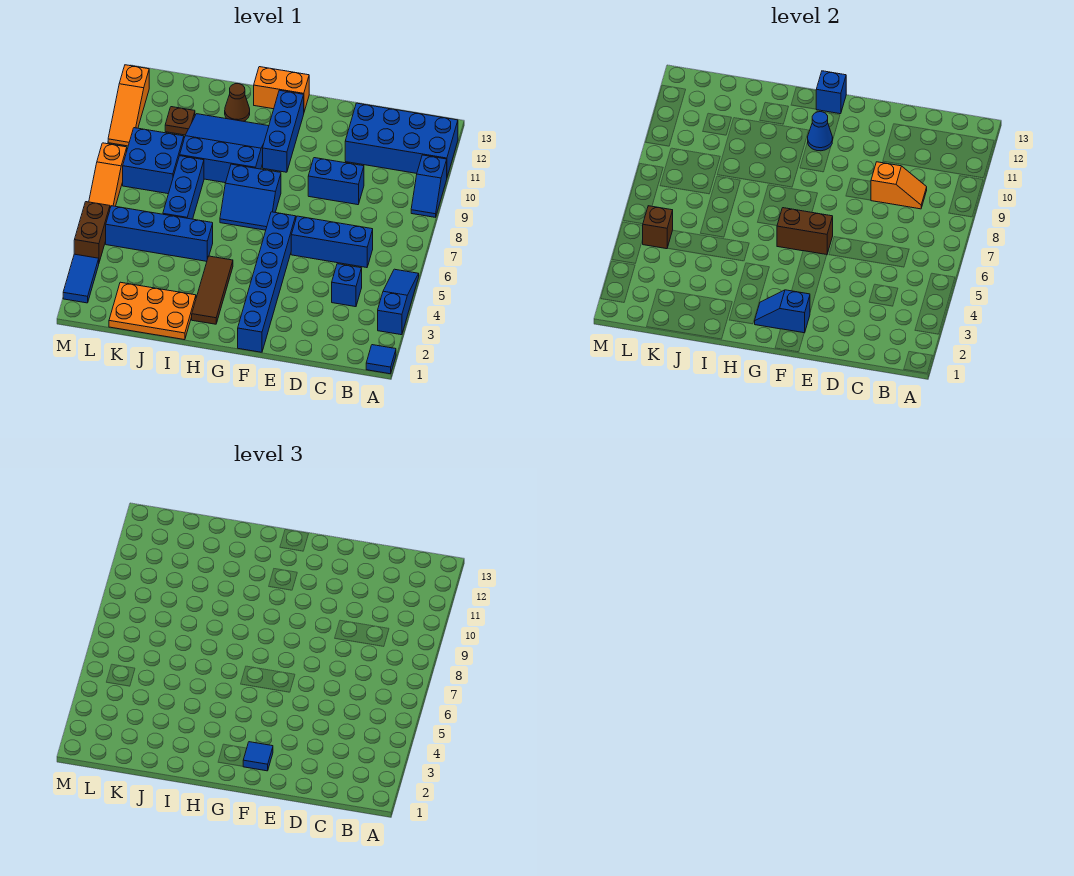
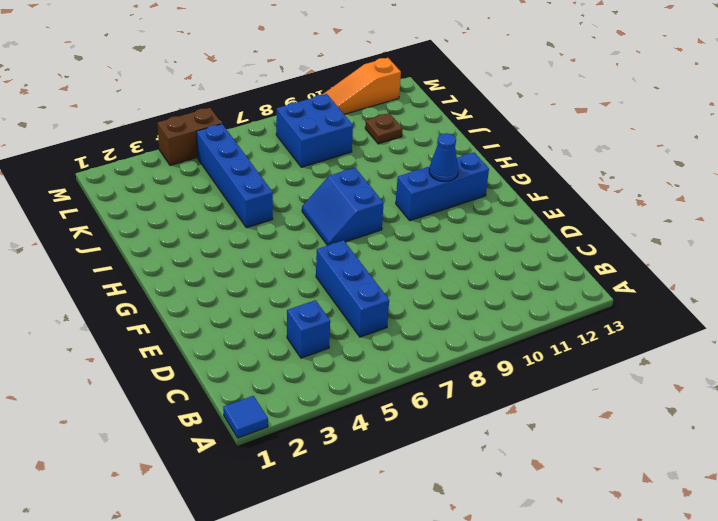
none -> blue 1x3 slope [378,269,419,335]
none -> blue 1x2 slope [411,155,447,217]
none -> blue 2x4 brick [345,103,458,177]
none -> blue 1x2 brick [308,158,364,205]

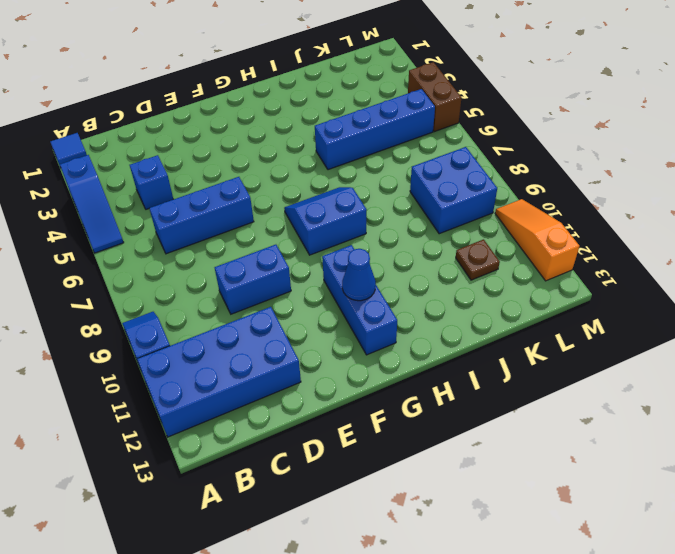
none -> blue 1x6 brick [238,212,296,352]
none -> orange 1x2 brick [254,67,309,112]
none -> brown 1x3 tile [192,256,233,324]
none -> blue 3x3 slope [180,114,269,183]

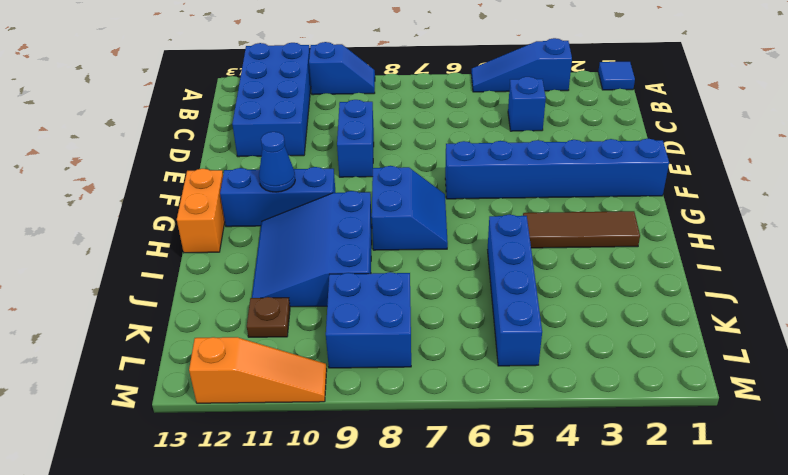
none -> blue 1x3 brick [291,216,373,268]
none -> orange 2x3 plate [109,282,196,340]
none -> brown 1x1 cone [225,84,250,121]
none -> blue 1x3 brick [163,156,204,219]

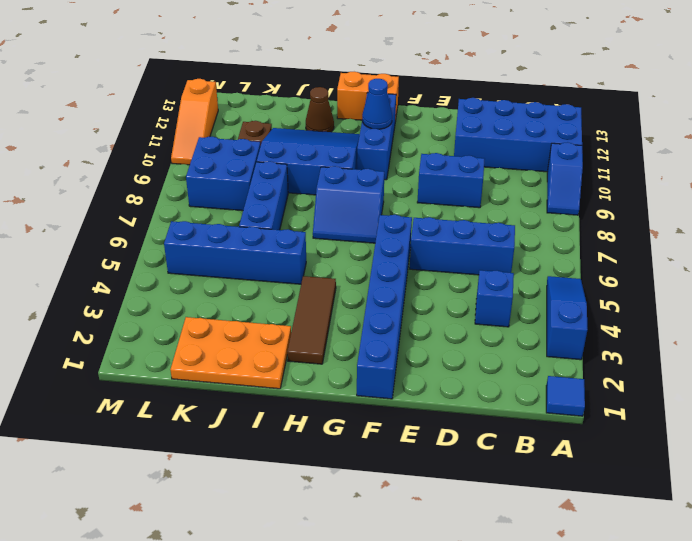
none -> blue 1x2 tile [63,254,99,303]
none -> brown 1x2 brick [74,202,110,262]
none -> orange 1x3 slope [89,143,127,208]
none -> orange 1x2 slope [871,162,927,209]

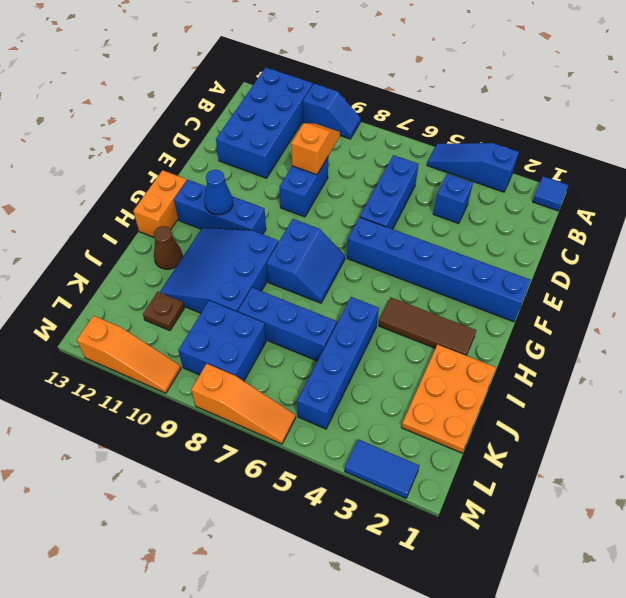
none -> brown 1x2 brick [74,202,110,262]
none -> blue 1x2 slope [755,290,810,333]
none -> brown 1x2 brick [777,208,833,255]
none -> blue 1x1 brick [816,71,846,114]

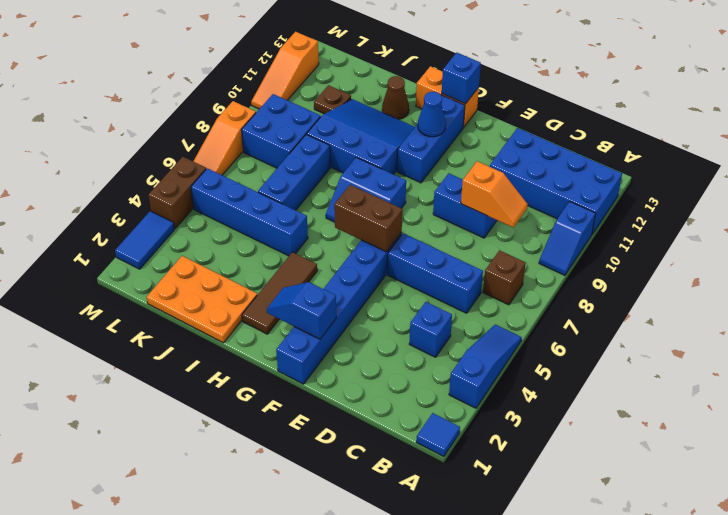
brown 1x1 brick [483,250,526,305] -> brown 1x1 brick moved to [643,206,673,249]
none -> blue 1x1 tile [243,742,273,771]

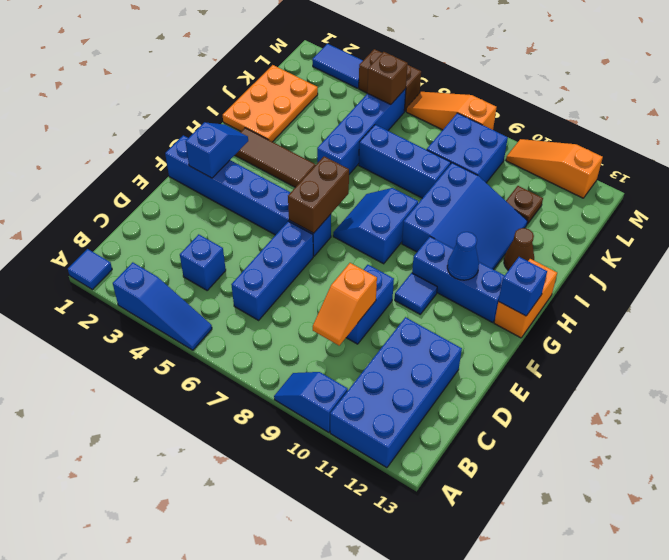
blue 1x1 tile [395,273,437,314] -> blue 1x1 tile moved to [243,742,273,771]

